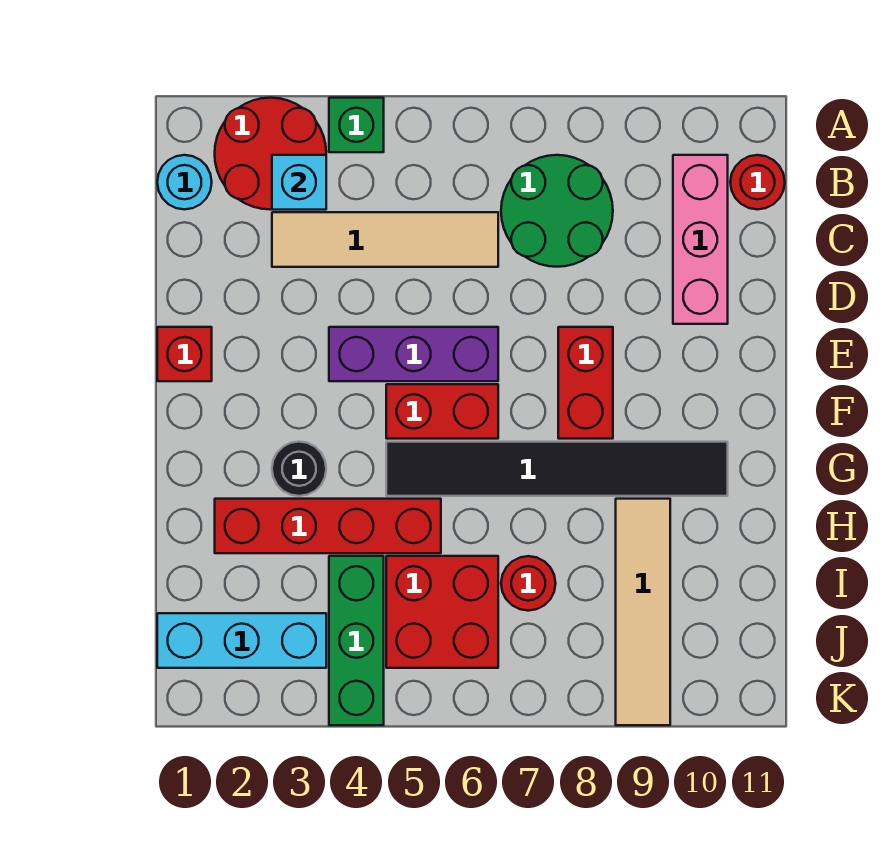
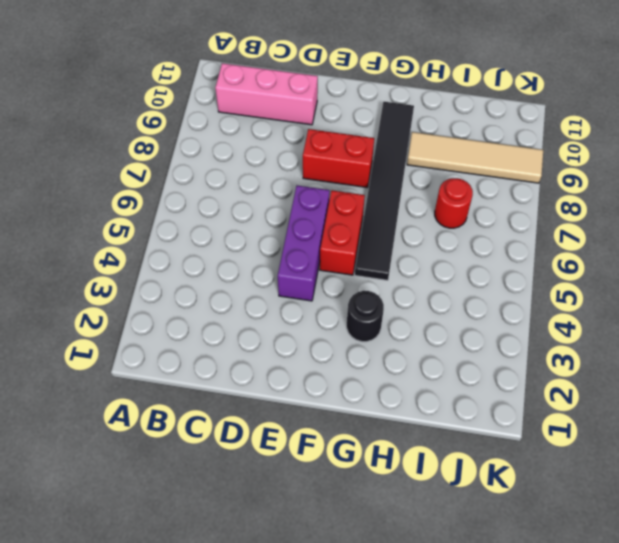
none -> red 2x2 round brick [215,98,326,210]
none -> green 1x1 brick [329,98,384,152]
none -> cyan 1x1 round brick [157,155,212,209]

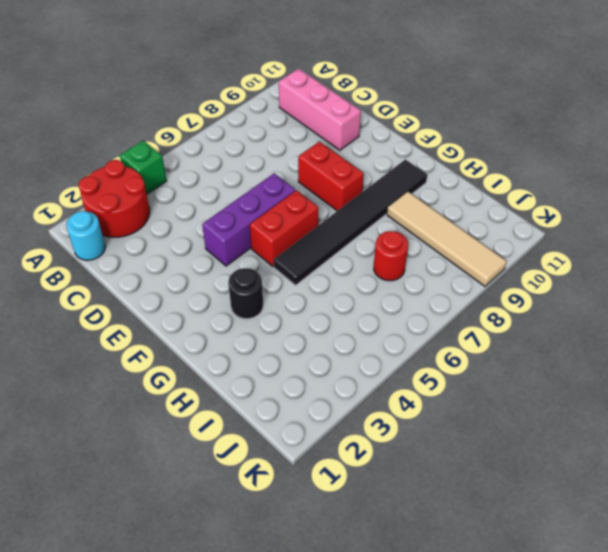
none -> green 2x2 round brick [501,155,613,267]
none -> red 1x1 round brick [730,155,785,209]
none -> tan 1x4 tile [272,212,498,267]

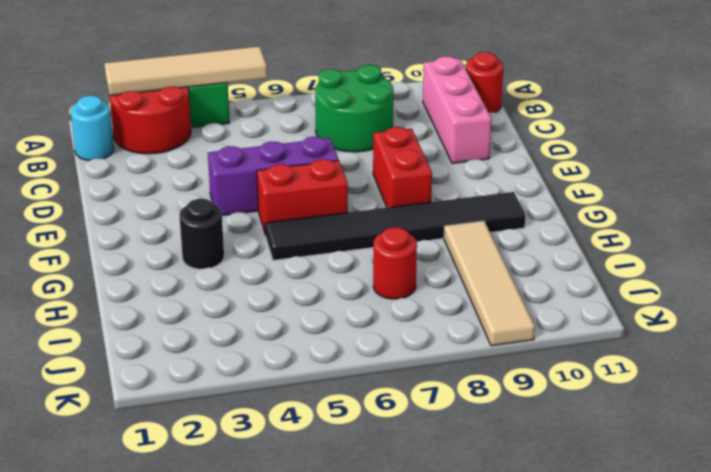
tan 1x4 tile [104,46,267,96] -> tan 1x4 tile moved to [272,212,498,267]
none -> red 1x1 brick [157,327,212,381]
none -> red 1x4 brick [215,499,441,553]
none -> green 1x3 brick [329,556,384,725]

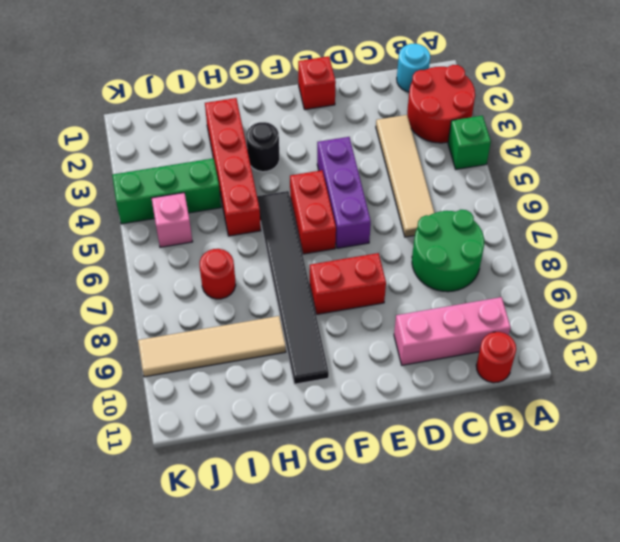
pink 1x1 brick [152,193,193,247] -> red 2x2 brick [386,556,498,668]
none -> cyan 1x3 brick [157,613,326,668]
none -> cyan 1x1 brick [272,155,326,210]

